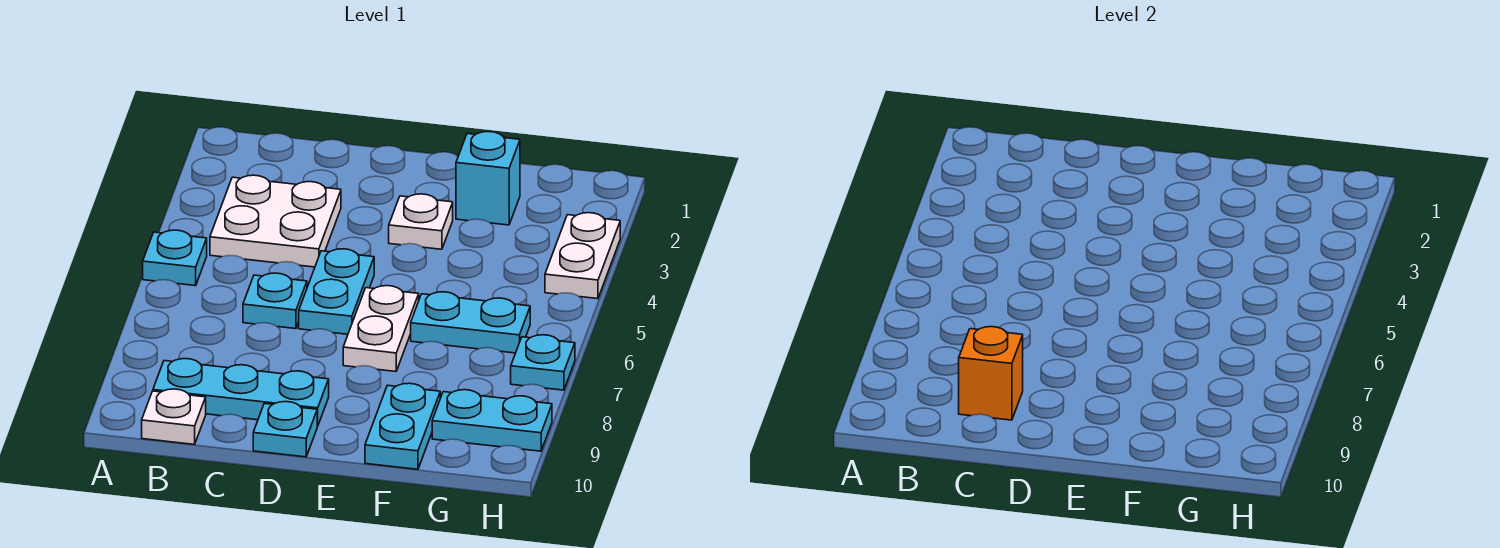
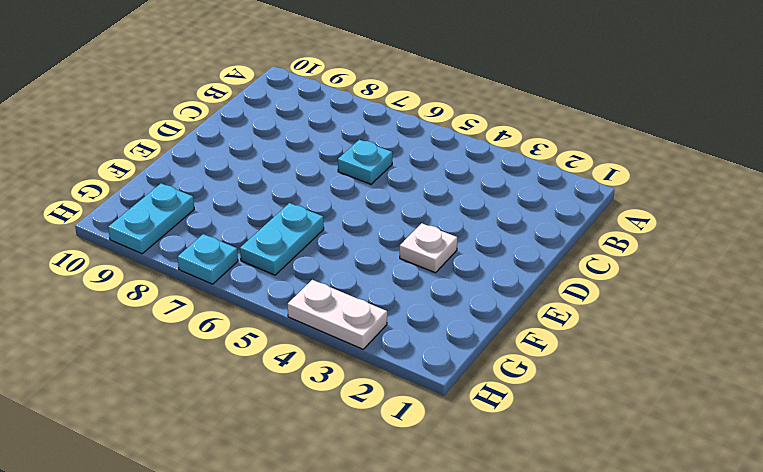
none -> cyan 1x1 plate [143,230,207,286]
none -> white 2x2 plate [210,175,341,267]
none -> cyan 1x3 plate [153,359,329,426]

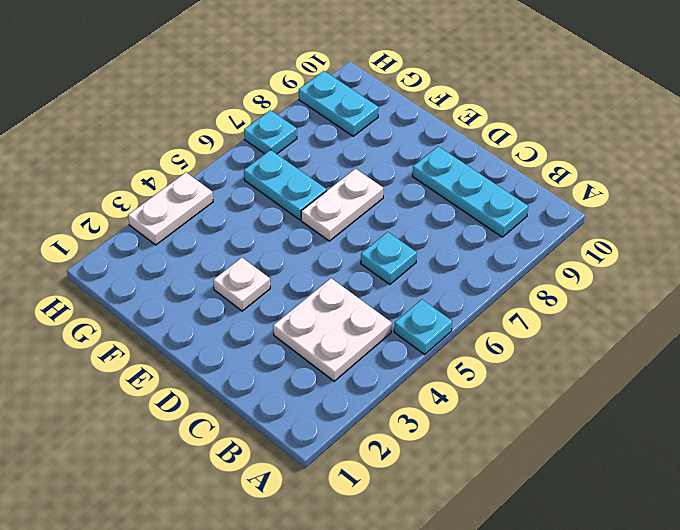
none -> white 1x1 plate [142,389,206,444]
none -> cyan 1x2 plate [299,249,374,334]
none -> cyan 1x1 plate [253,402,317,457]

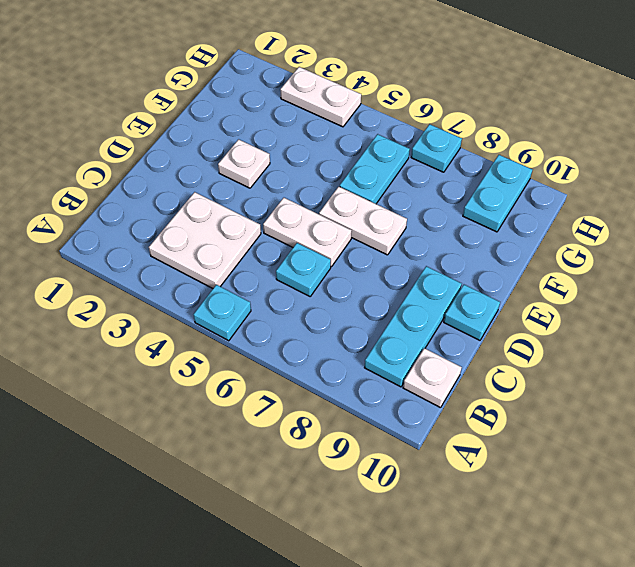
white 1x2 plate [263,198,352,267] -> cyan 1x2 plate [299,249,374,334]
none -> cyan 1x1 brick [456,132,520,225]
none -> cyan 1x2 plate [365,383,440,469]
none -> orange 1x1 brick [959,327,1023,420]

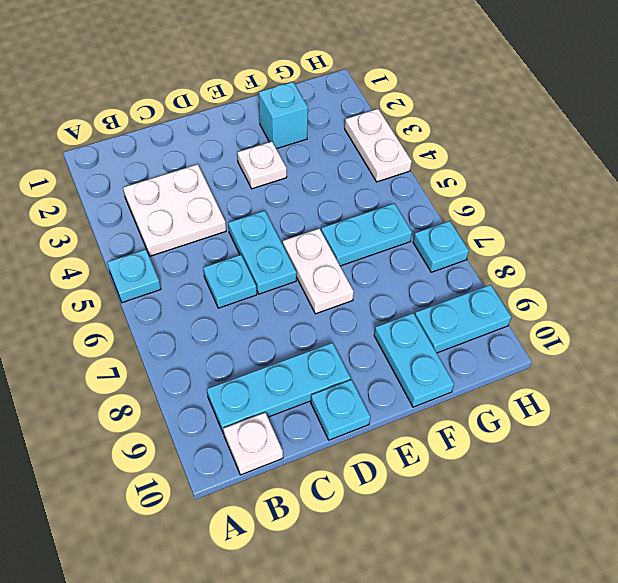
none -> orange 1x1 brick [959,327,1023,420]

